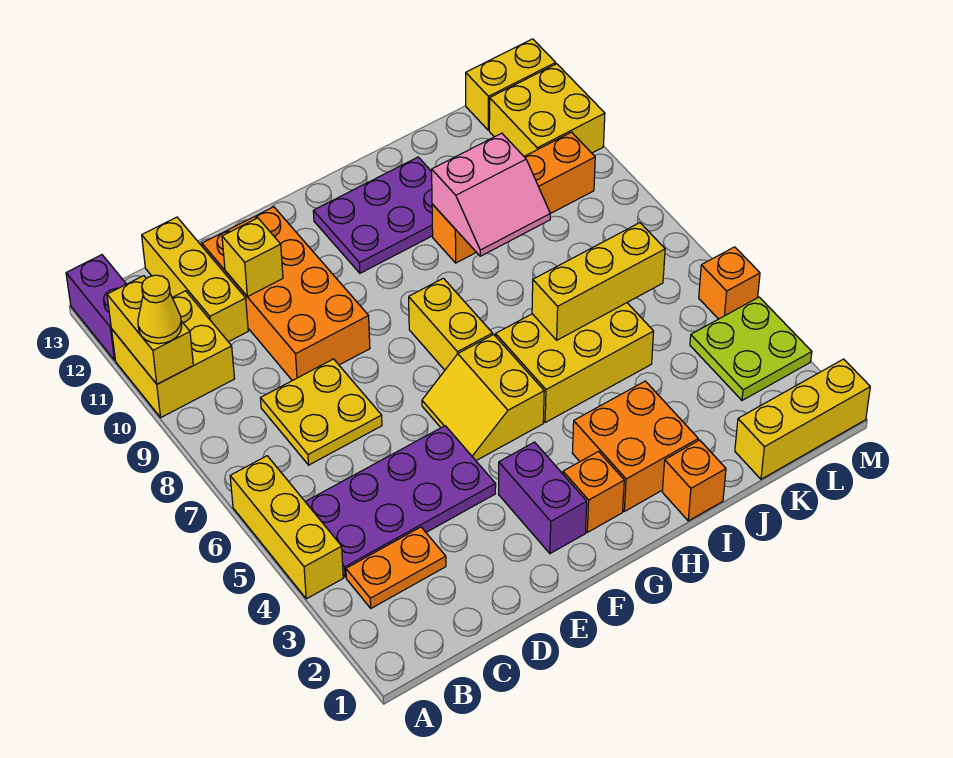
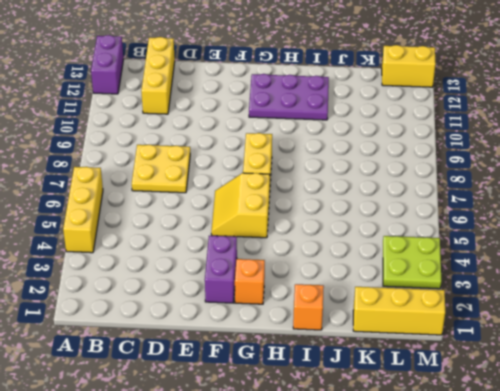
none -> yellow 2x2 brick [111,291,235,417]
none -> orange 1x2 plate [346,527,446,608]
none -> purple 2x4 plate [305,426,496,577]

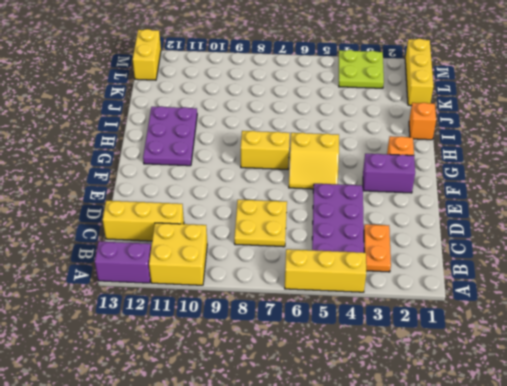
none -> orange 2x4 brick [202,207,370,381]
none -> orange 2x2 brick [572,381,698,511]
none -> yellow 2x3 brick [496,303,654,422]

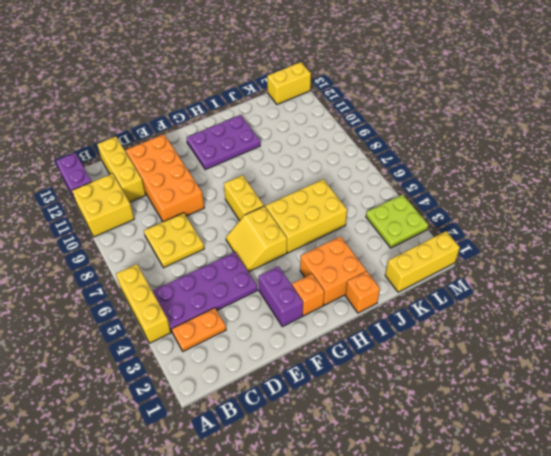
none -> orange 1x4 brick [432,132,595,263]
none -> yellow 2x2 brick [489,64,605,156]
none -> orange 1x1 brick [699,247,760,319]

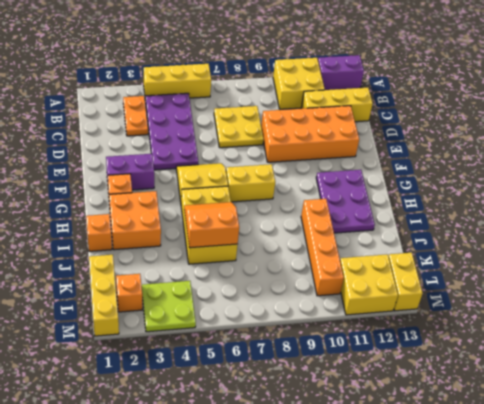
orange 2x2 slope [184,202,239,248] -> yellow 1x3 brick [532,223,665,340]
orange 1x1 brick [116,274,142,312] -> orange 1x1 brick moved to [699,247,760,319]
none -> yellow 1x2 brick [107,276,193,384]
none -> yellow 1x1 brick [222,218,283,297]
none -> pink 2x2 slope [432,133,550,256]

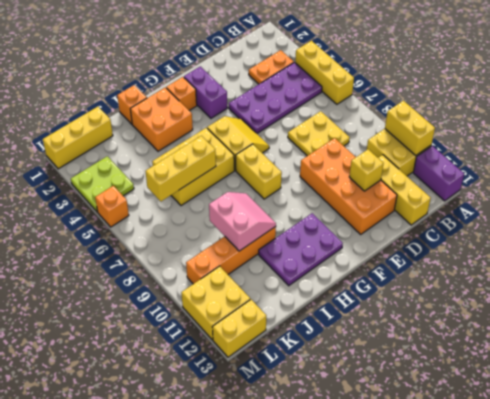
pink 2x2 slope [209,192,276,251] -> pink 2x2 slope turned to [432,133,550,256]
none -> yellow 1x1 cone [138,275,182,344]

